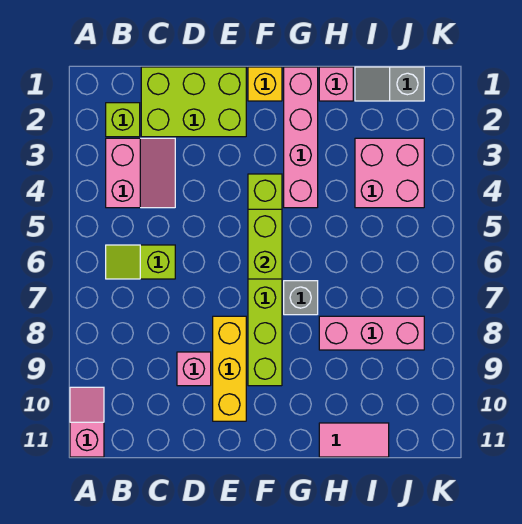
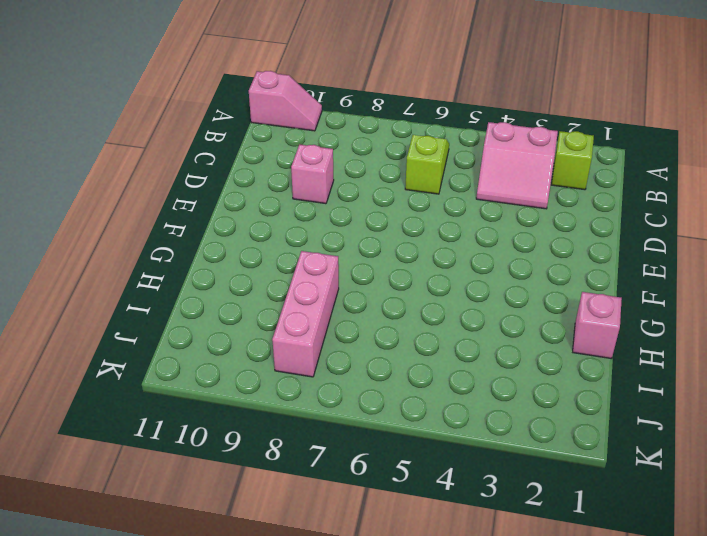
none -> lime 2x3 brick [141,67,246,137]
none -> yellow 1x3 brick [213,316,246,421]
none -> yellow 1x1 brick [248,67,282,101]

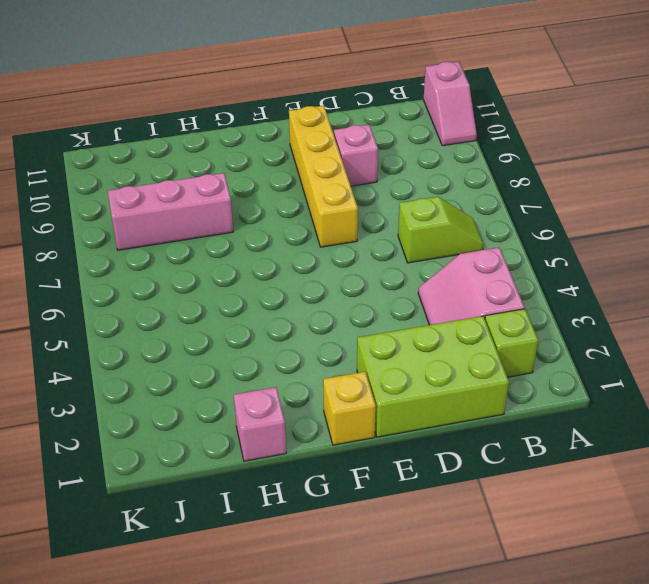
yellow 1x4 brick [289,106,358,247] -> yellow 1x3 brick [213,316,246,421]
none -> lime 1x6 brick [248,174,282,386]
none -> pink 1x4 brick [284,67,318,208]
none -> grey 1x1 brick [284,281,318,315]

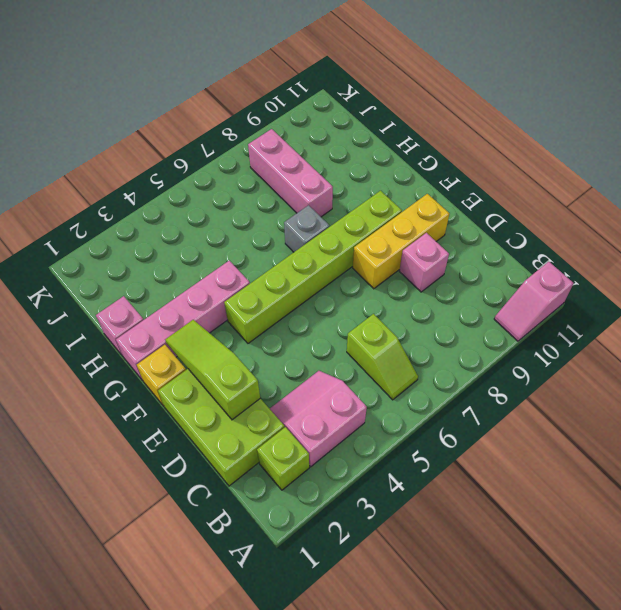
lime 1x3 slope [165,320,260,420] -> none
none -> pink 1x2 tile [319,423,389,457]
none -> grey 1x2 slope [355,67,424,101]
none -> pink 2x2 brick [355,138,424,208]

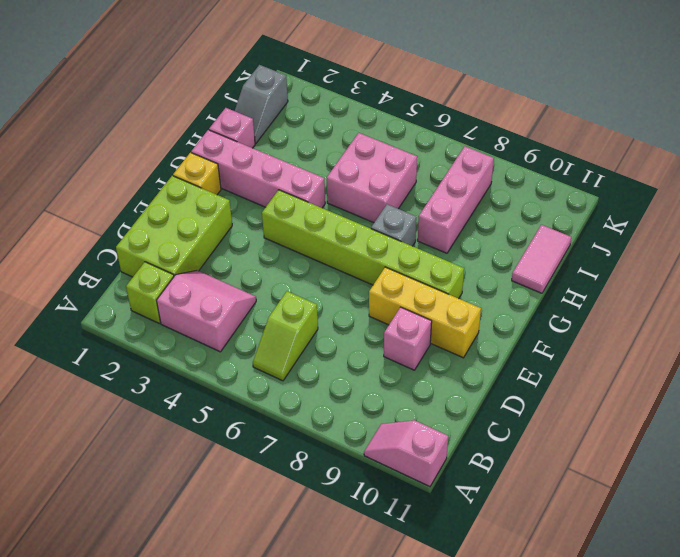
pink 2x2 brick [327,133,417,223] -> pink 2x2 brick moved to [355,138,424,208]
none -> lime 1x2 brick [248,209,282,279]

